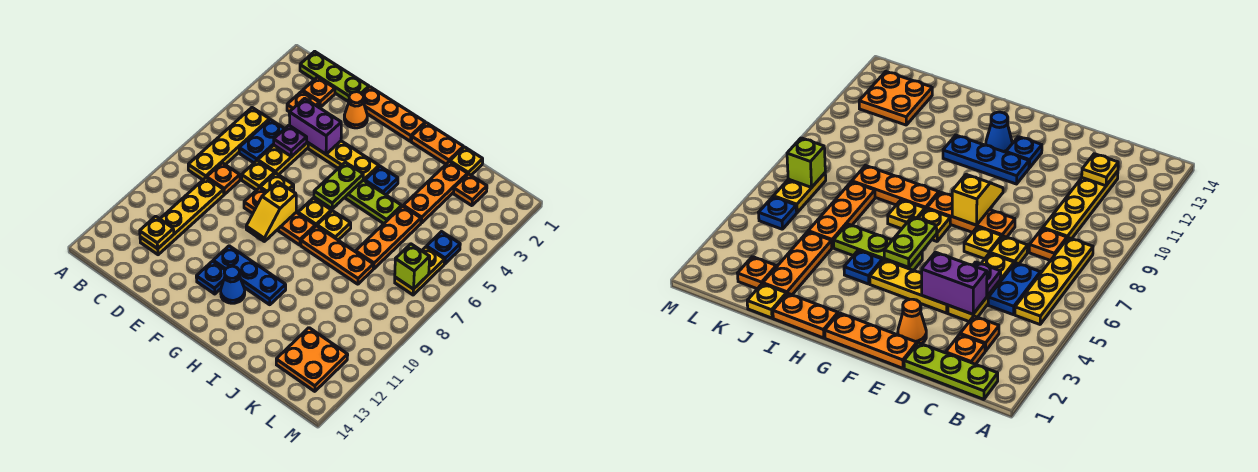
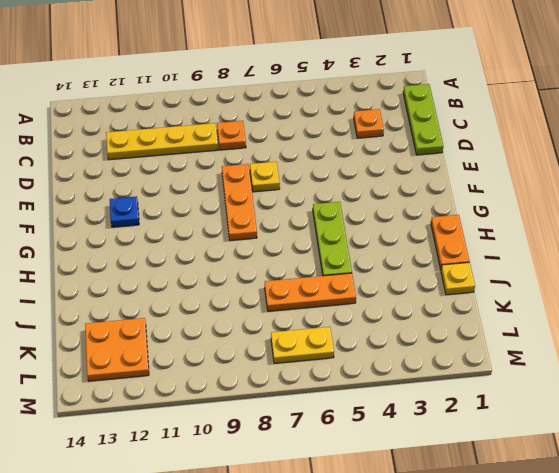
none -> yellow 1x4 plate [188,108,270,180]
none -> orange 1x1 plate [303,77,335,107]
none -> blue 1x2 plate [239,119,284,163]
none -> yellow 1x3 plate [258,142,308,175]

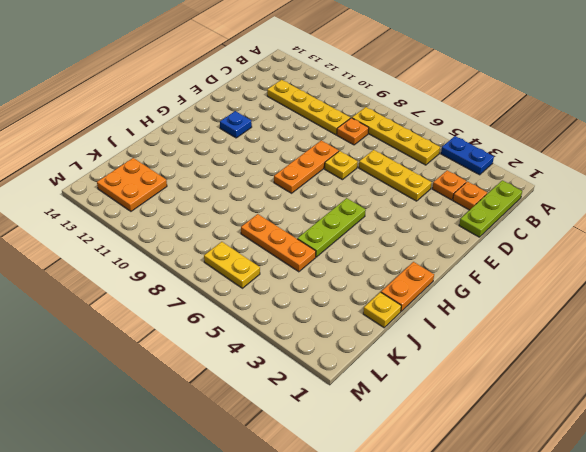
blue 1x2 plate [441,136,494,175] -> blue 1x2 plate moved to [239,119,284,163]
none -> yellow 1x1 plate [242,161,275,190]
none -> orange 1x3 plate [362,87,425,141]
none -> orange 1x1 cone [344,92,367,128]
none -> yellow 1x3 plate [308,141,379,181]

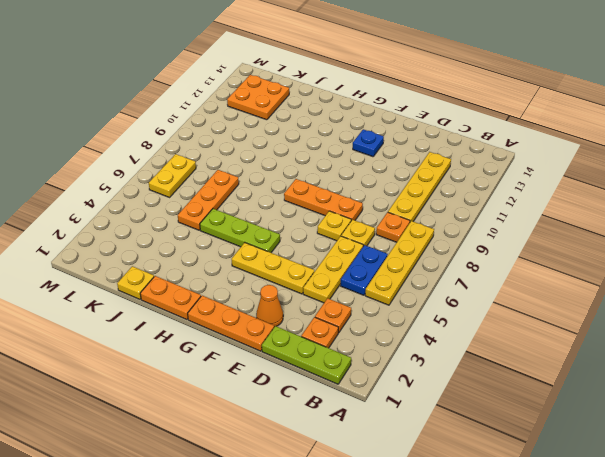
none -> blue 1x3 plate [213,246,286,305]
none -> yellow 1x1 plate [298,198,331,226]
none -> blue 1x1 cone [221,266,245,303]
none -> blue 1x1 plate [365,166,398,195]

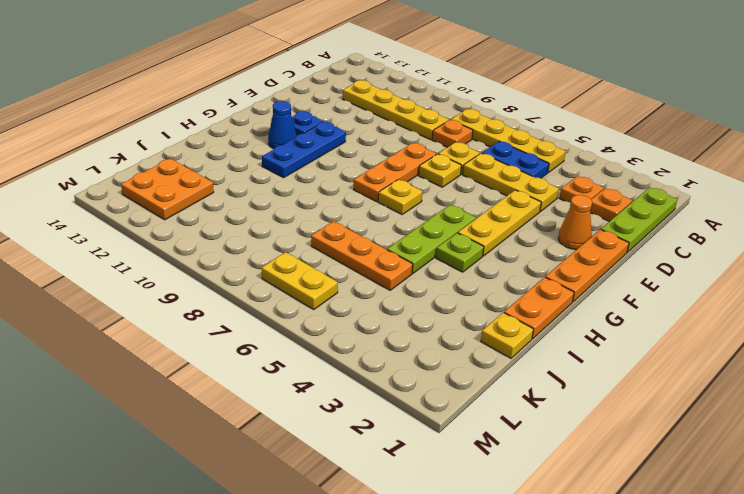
lime 1x1 plate [436,233,484,272] -> blue 1x1 plate [365,166,398,195]
none -> yellow 1x1 plate [317,211,351,240]
none -> orange 1x3 plate [301,226,373,284]
none -> orange 1x3 plate [403,162,468,223]
none -> orange 1x1 plate [454,174,487,206]

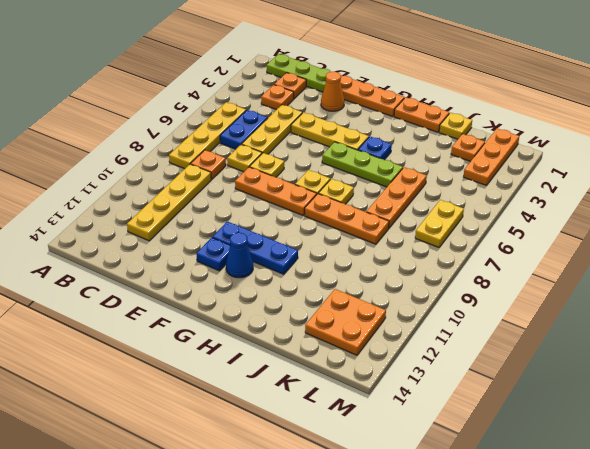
orange 1x3 plate [464,129,519,186] -> orange 1x3 plate moved to [403,162,468,223]
none -> blue 1x1 plate [427,232,460,264]
none -> yellow 1x1 plate [140,216,174,249]
none -> purple 1x2 brick [289,98,341,154]
none -> purple 1x1 plate [274,125,307,156]

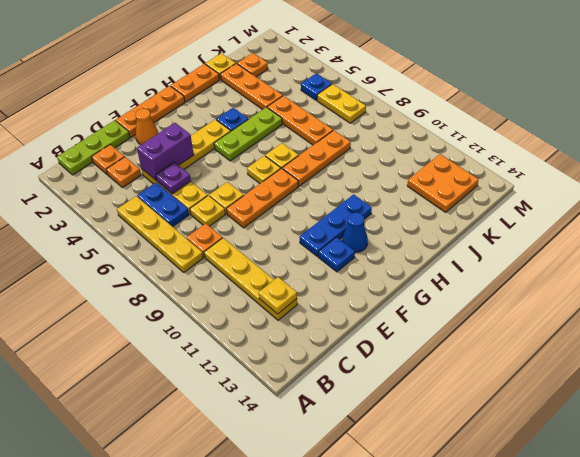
none -> yellow 1x2 slope [246,182,296,241]
none -> lime 1x2 plate [314,162,363,209]
none -> lime 1x1 brick [395,244,430,289]

